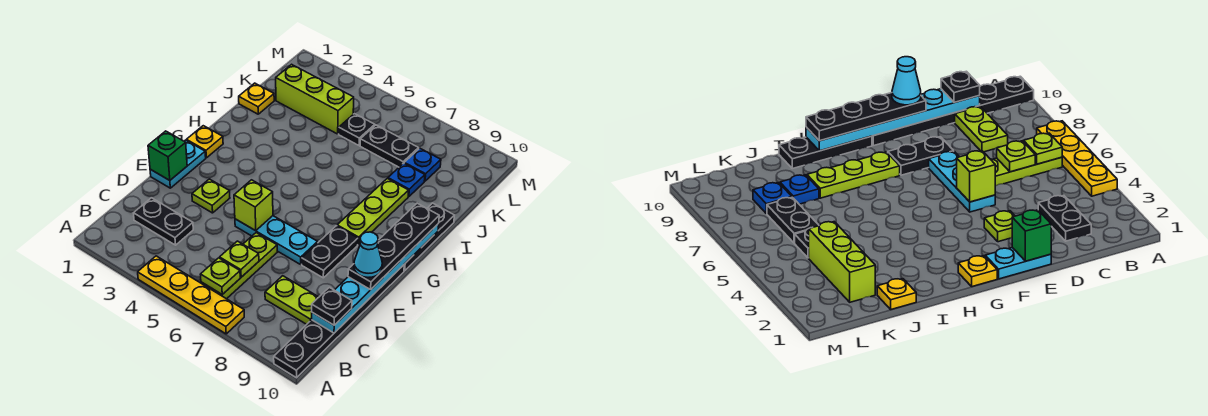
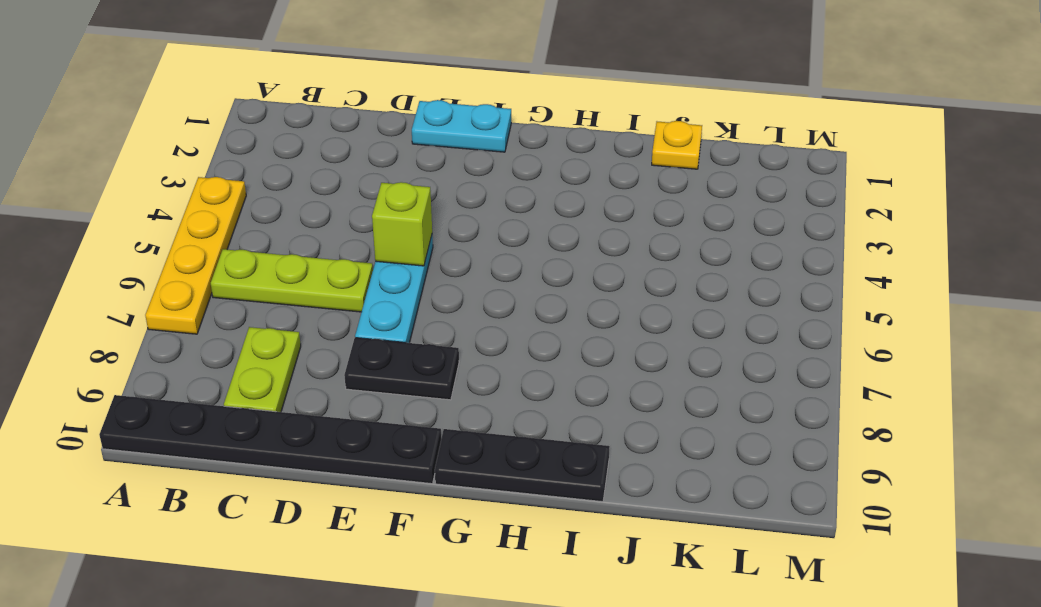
none -> black 1x2 plate [134,198,193,245]
none -> lime 1x1 plate [192,179,230,213]
none -> yellow 1x1 plate [186,126,223,158]

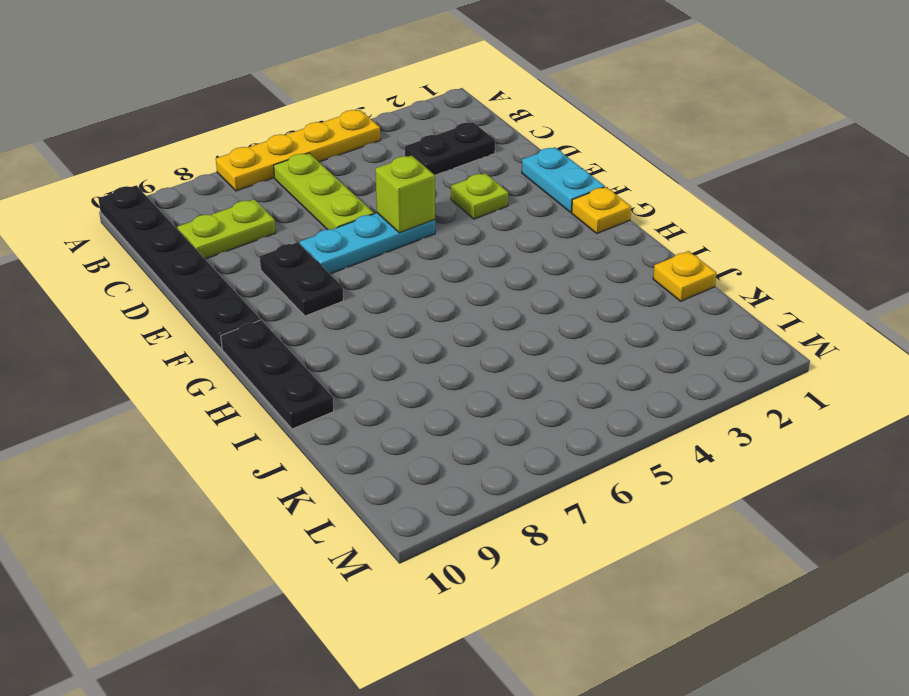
none -> lime 1x3 plate [337,179,409,245]
none -> blue 1x1 plate [388,163,425,197]
none -> lime 1x3 brick [276,64,354,134]

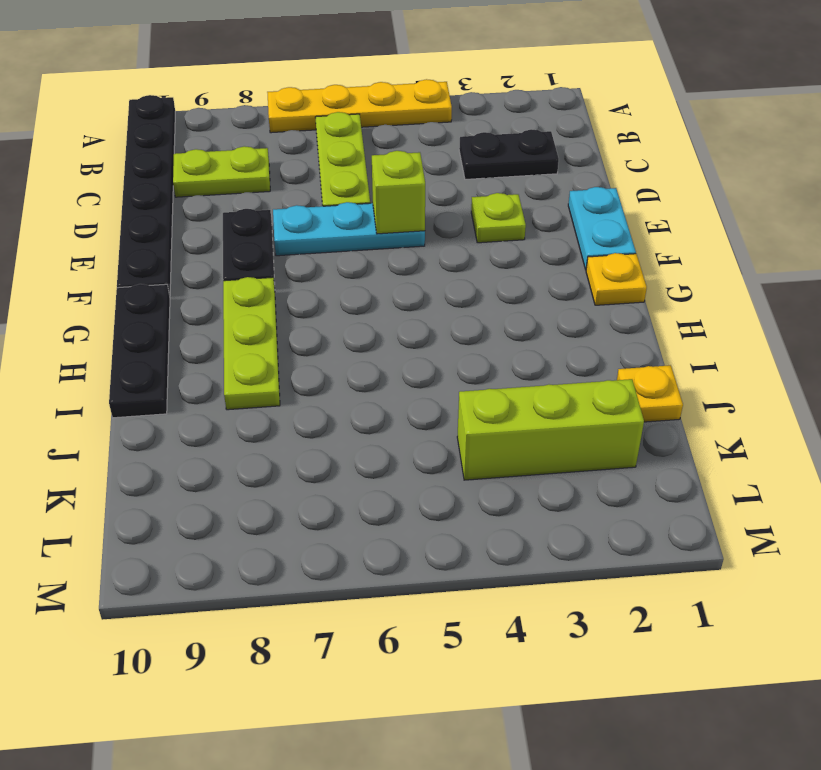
none -> blue 1x1 plate [388,163,425,197]
none -> black 1x1 plate [339,114,375,145]
none -> black 1x2 plate [360,125,419,167]

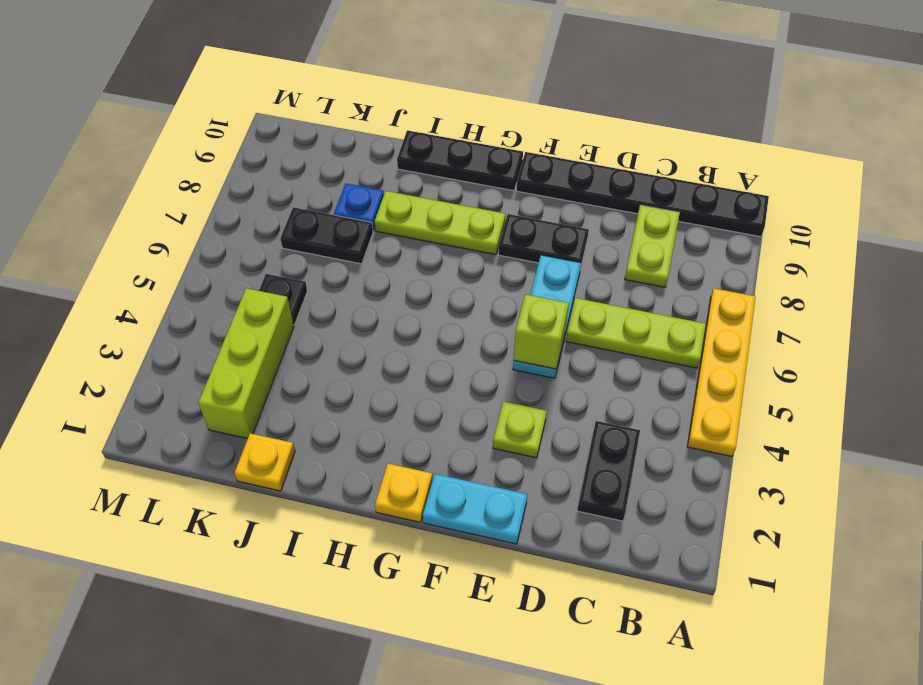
black 1x2 plate [280,207,373,264] -> black 1x2 plate turned to [360,125,419,167]
none -> blue 1x1 plate [404,148,441,181]
none -> lime 1x1 plate [200,258,240,295]
none -> lime 1x1 plate [220,241,259,277]

